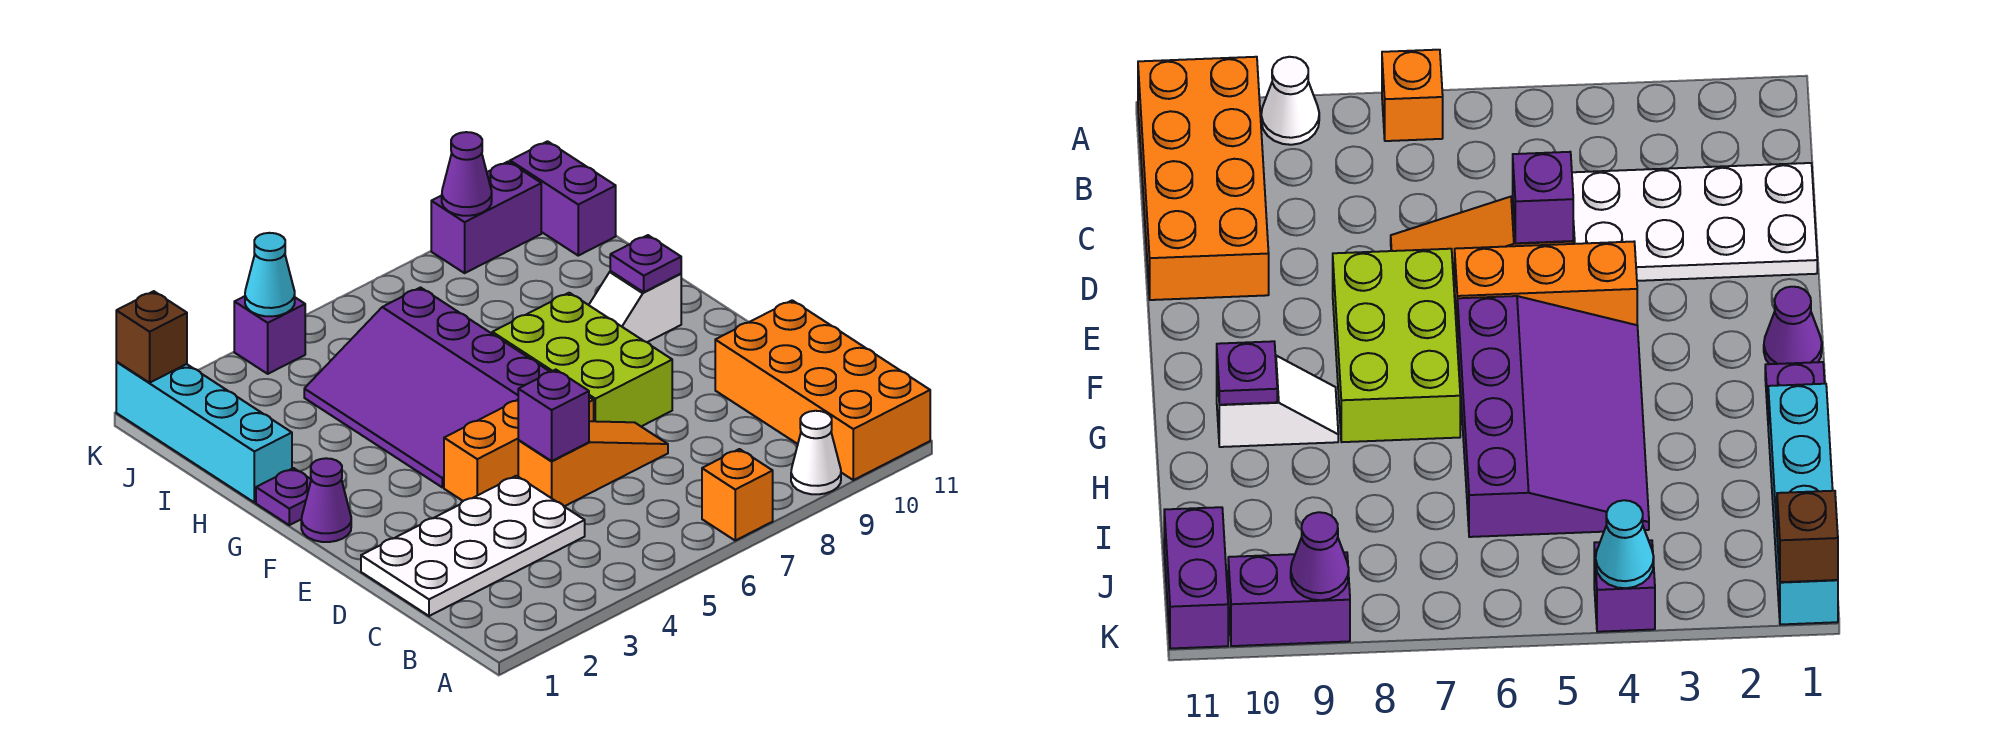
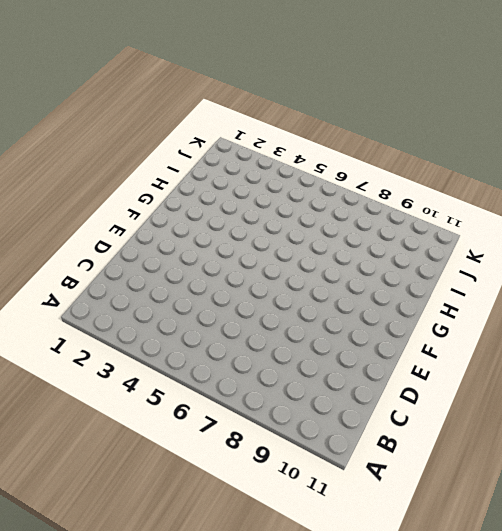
none -> orange 1x1 brick [702,449,773,540]
none -> white 1x1 cone [791,411,841,494]
none -> orange 2x4 brick [715,300,930,480]

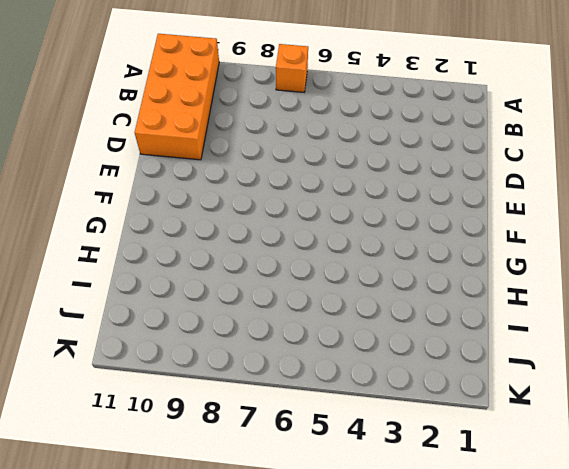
none -> white 1x1 cone [791,411,841,494]
none -> white 2x4 plate [361,476,585,616]
none -> orange 1x3 slope [518,421,668,507]

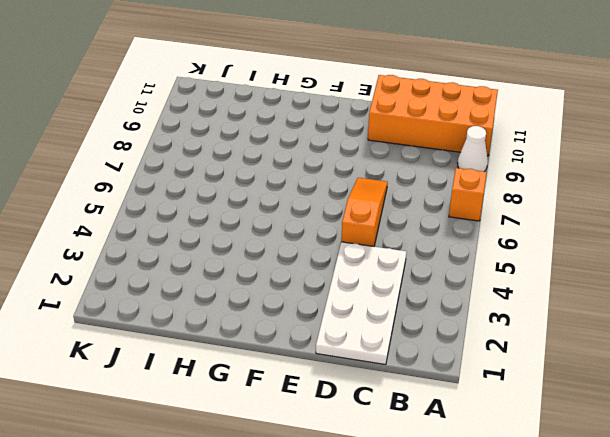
none -> orange 1x3 brick [444,397,594,501]
none -> lime 2x3 brick [492,293,672,426]
none -> purple 1x1 cone [301,458,351,542]

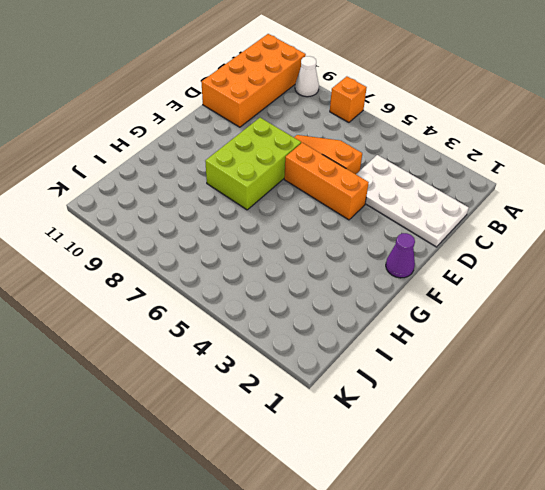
none -> purple 3x4 slope [304,288,550,487]
none -> purple 1x1 plate [256,468,311,525]
none -> white 1x2 slope [589,271,681,342]

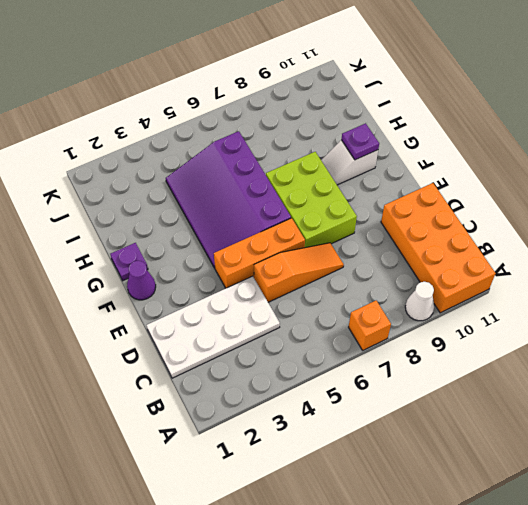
none -> cyan 1x4 brick [116,362,292,502]
none -> purple 1x2 brick [510,141,616,256]
none -> purple 1x1 brick [234,296,305,374]

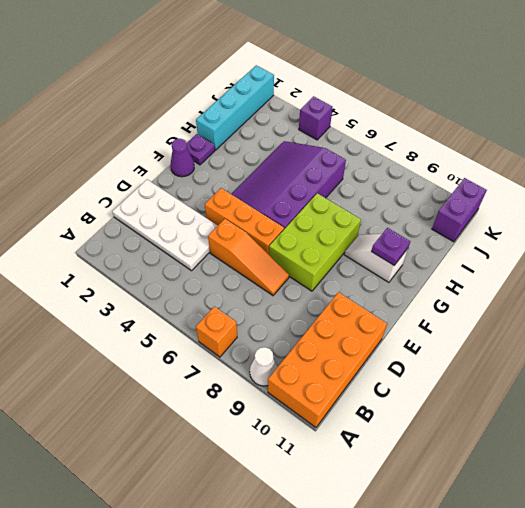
none -> purple 1x2 brick [431,162,541,273]
none -> purple 1x1 brick [518,370,589,461]
none -> brown 1x1 brick [116,291,187,383]

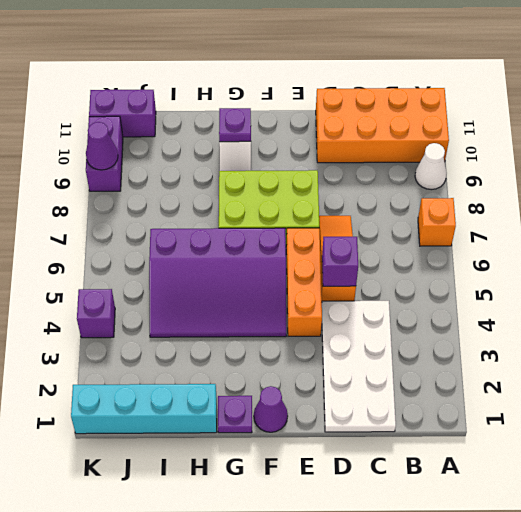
none -> brown 1x1 brick [116,291,187,383]
none -> cyan 1x1 cone [245,233,295,316]

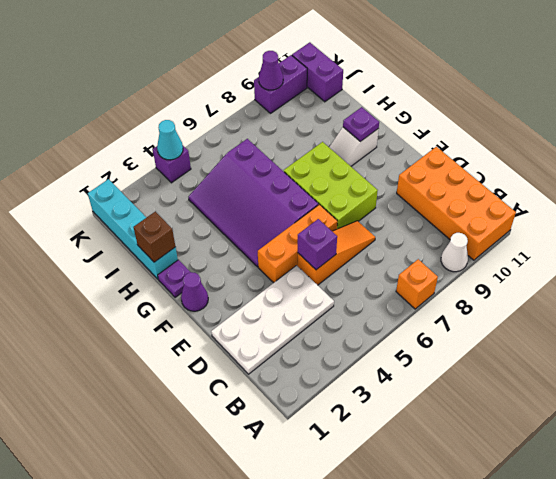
brown 1x1 brick [133,212,175,262] -> brown 1x1 brick moved to [116,291,187,383]

